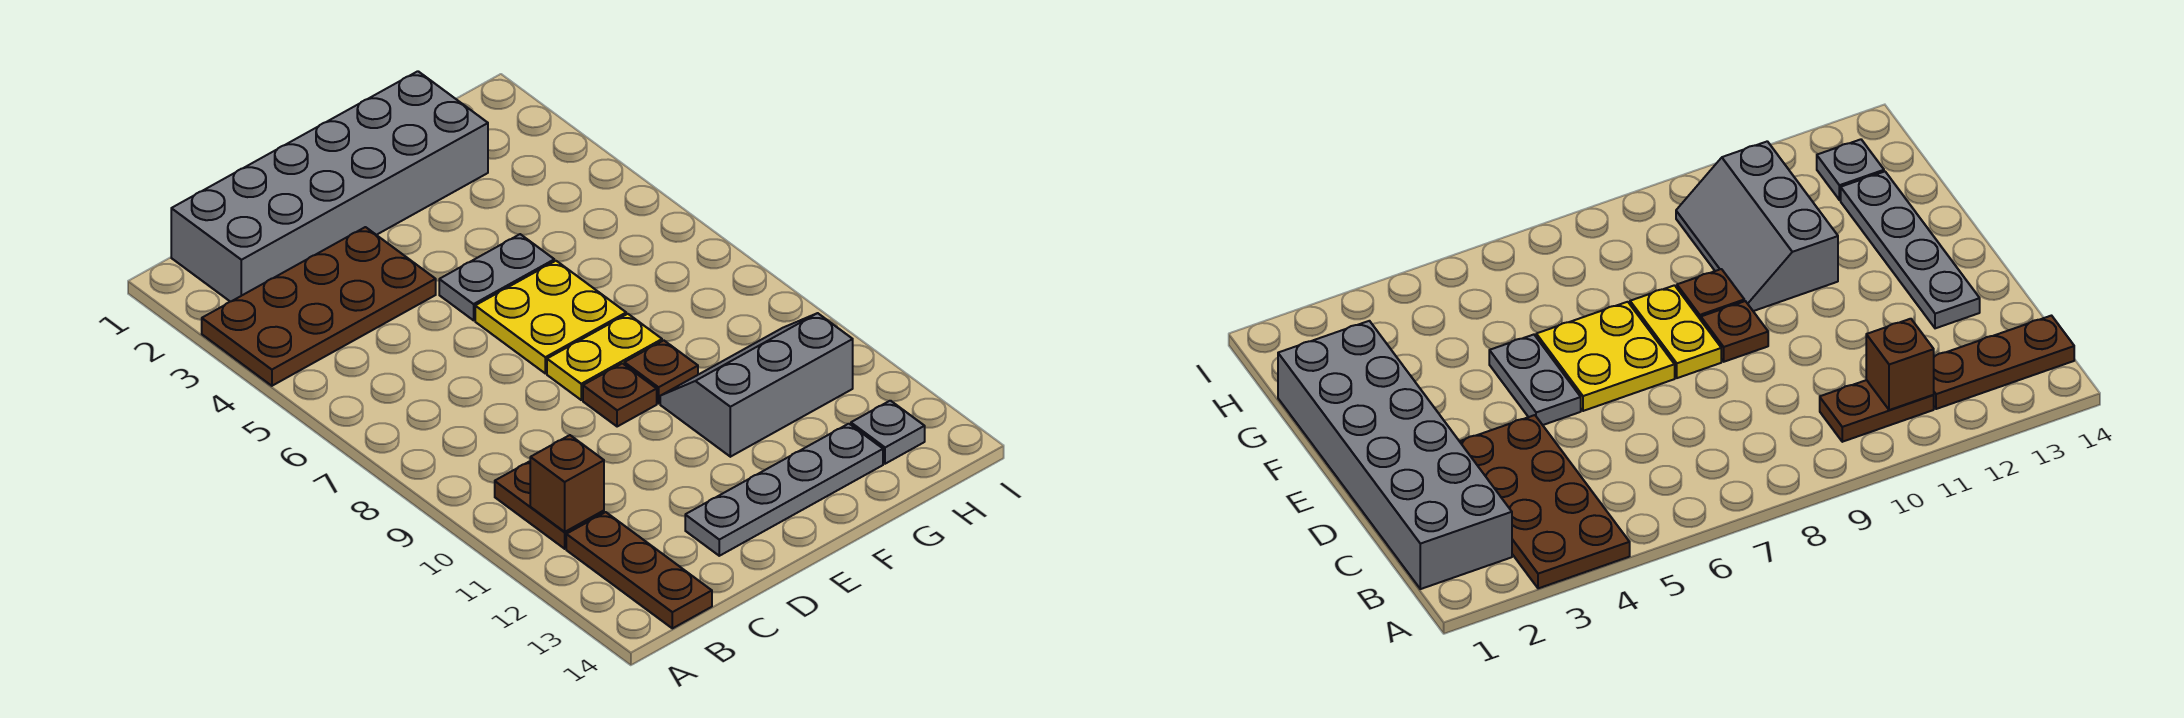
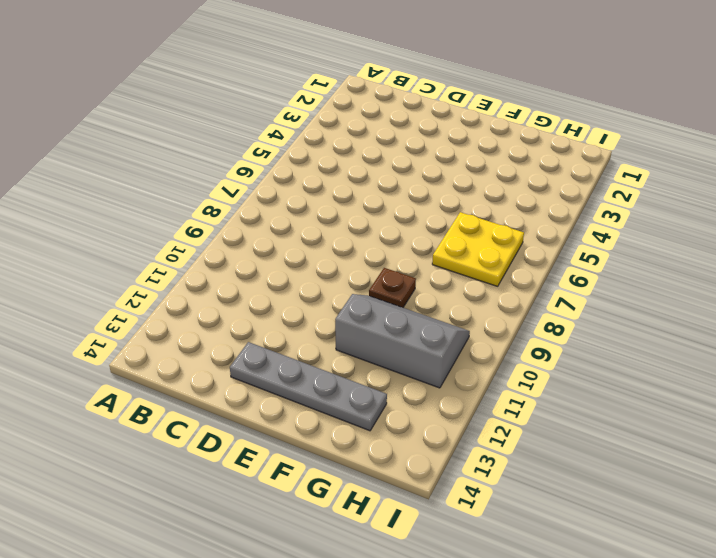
yellow 2x2 plate [432,212,524,286] -> yellow 2x2 plate moved to [475,261,626,373]
none -> brown 2x4 plate [202,227,436,386]
none -> grey 2x6 brick [171,71,488,302]
none -> brown 1x2 plate [495,461,604,549]

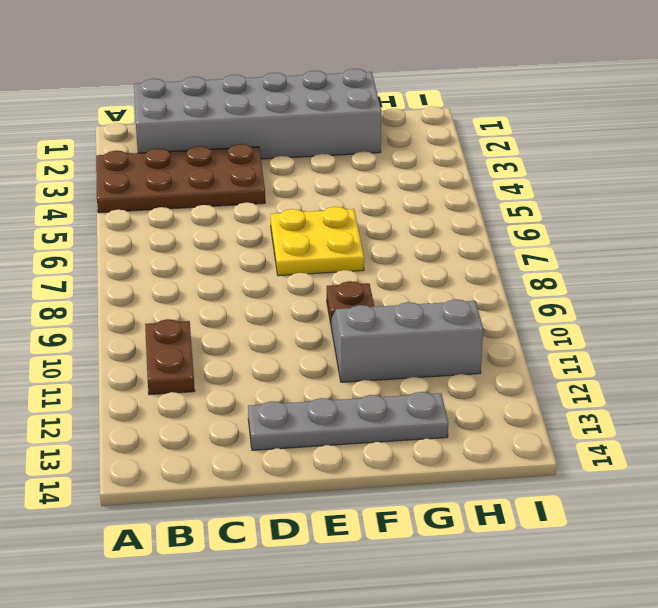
none -> brown 1x3 plate [566,512,712,628]
none -> grey 1x2 plate [439,234,554,320]
none -> yellow 1x2 plate [547,314,662,400]

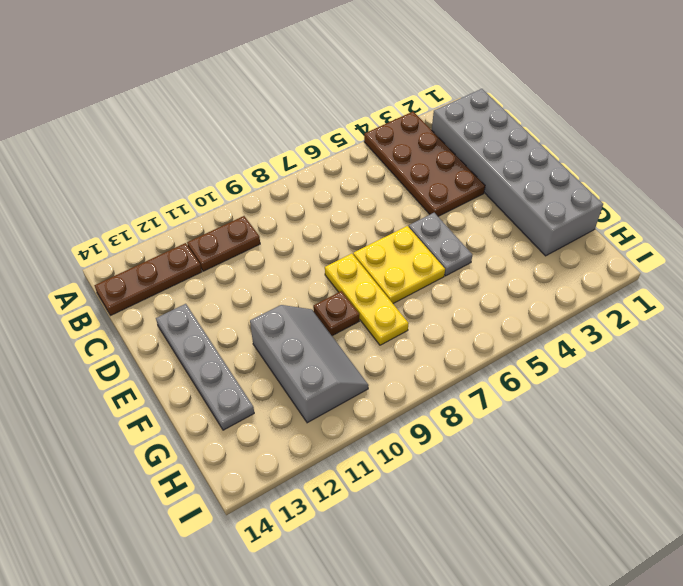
yellow 1x3 plate [325,254,409,345] -> yellow 1x2 plate [547,314,662,400]
none -> brown 1x1 plate [583,363,657,427]
none -> grey 1x1 plate [851,401,925,464]
none -> brown 1x1 brick [530,435,604,532]

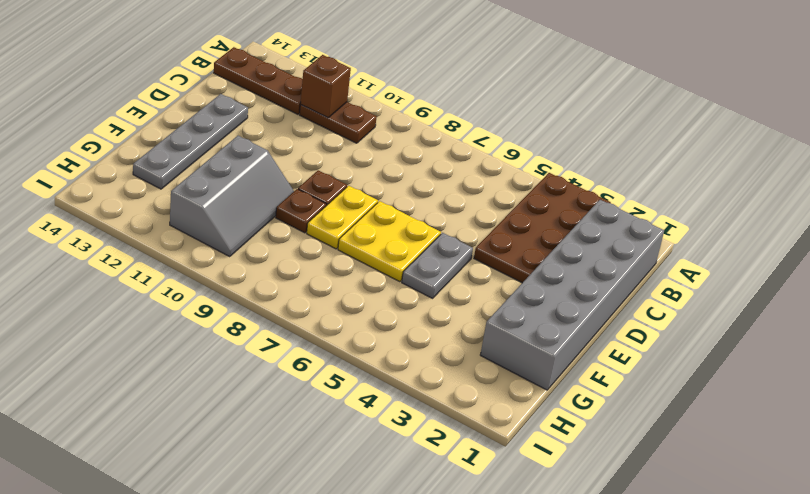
none -> grey 1x1 plate [851,401,925,464]

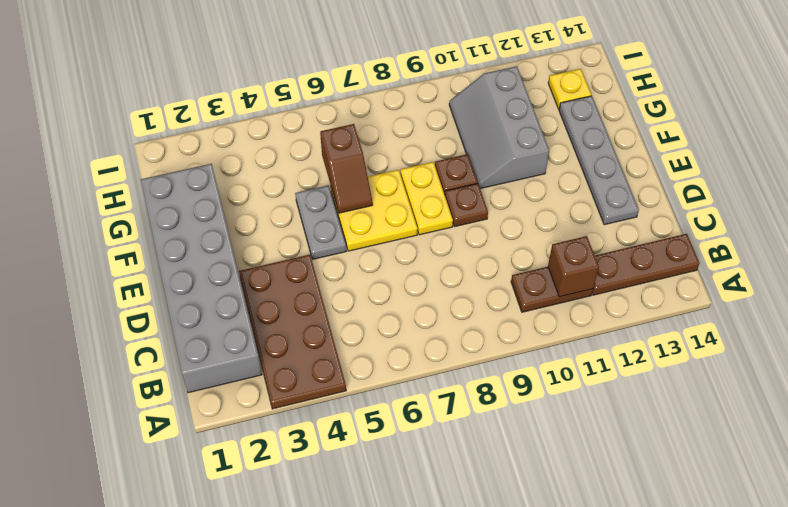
brown 1x2 slope [320,124,373,213] -> none
yellow 1x1 plate [548,69,591,109] -> grey 1x1 plate [851,401,925,464]

